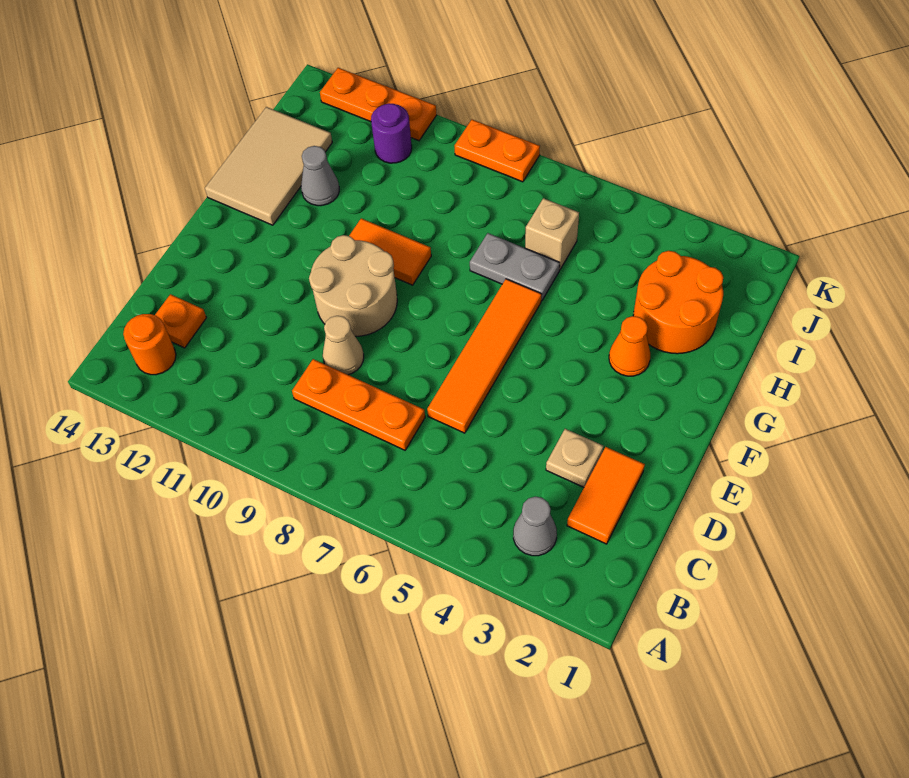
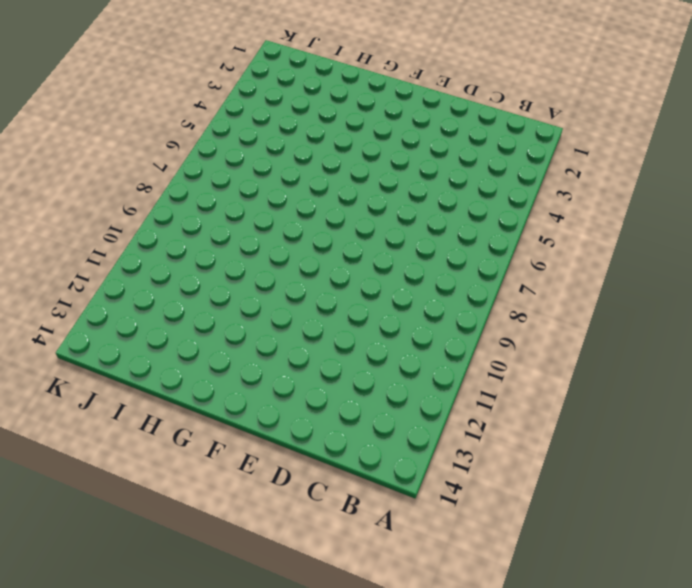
none -> grey 1x1 cone [513,497,557,556]
none -> orange 1x1 round brick [123,314,176,375]
none -> orange 1x2 tile [567,447,645,544]

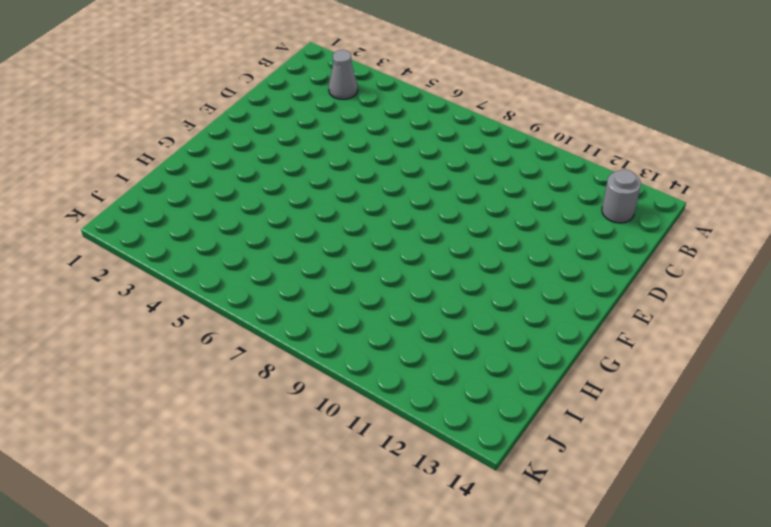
grey 1x1 round brick [602,170,641,223] -> orange 1x1 round brick [123,314,176,375]
none -> orange 1x2 tile [567,447,645,544]
none -> orange 1x3 plate [292,359,425,450]
none -> orange 1x1 plate [155,294,207,348]

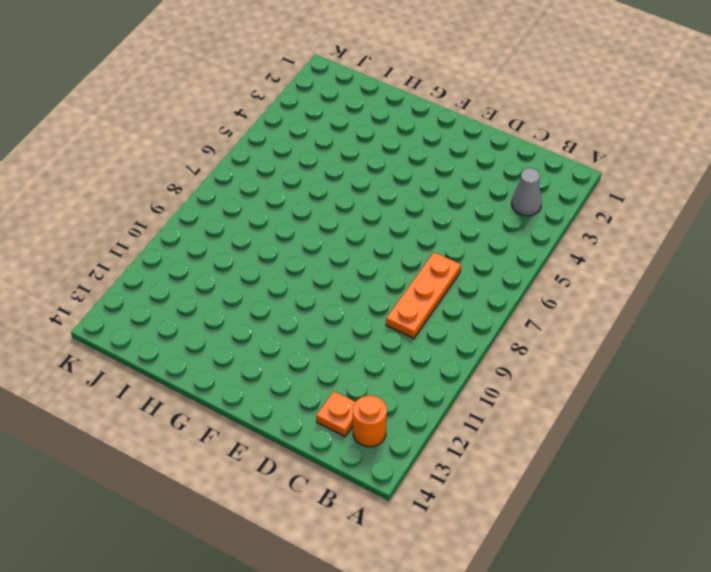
none -> orange 1x2 tile [567,447,645,544]
none -> tan 1x1 plate [546,429,603,487]
none -> orange 1x4 tile [427,279,541,433]

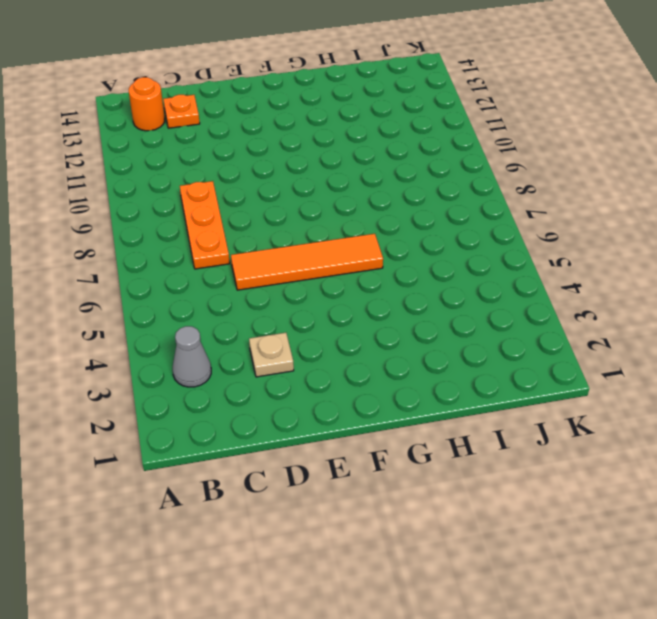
none -> orange 1x2 tile [567,447,645,544]
none -> tan 1x1 cone [323,316,364,375]
none -> tan 2x2 round brick [309,235,397,336]

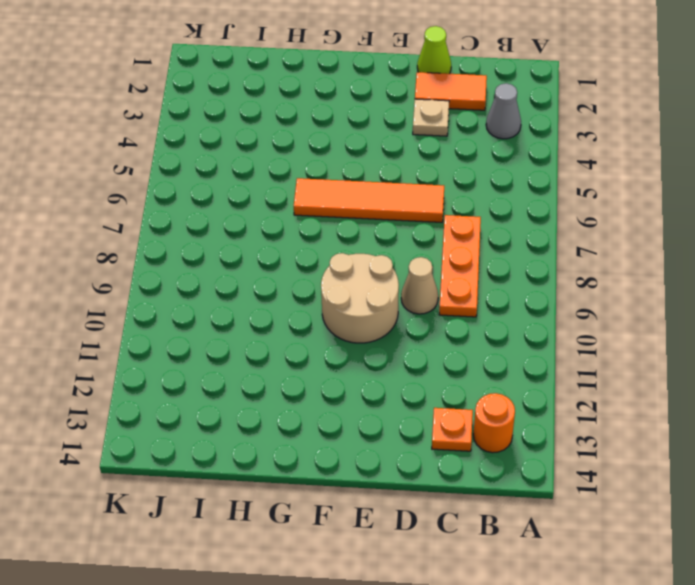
lime 1x1 cone [417,26,451,74] -> none
none -> orange 1x1 cone [609,316,650,376]
none -> orange 1x2 tile [349,218,431,285]
none -> tan 2x3 tile [205,107,332,225]

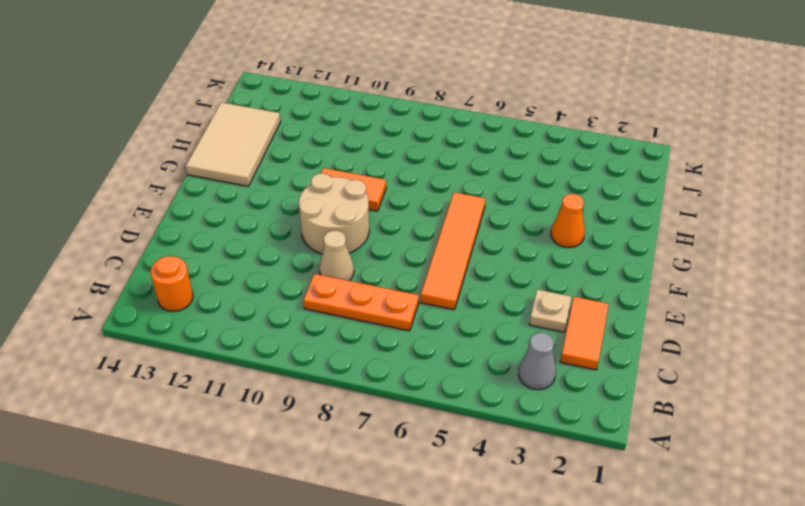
none -> orange 1x1 plate [155,294,207,348]
none -> orange 2x2 round brick [633,251,723,354]
none -> grey 1x2 plate [470,233,560,301]

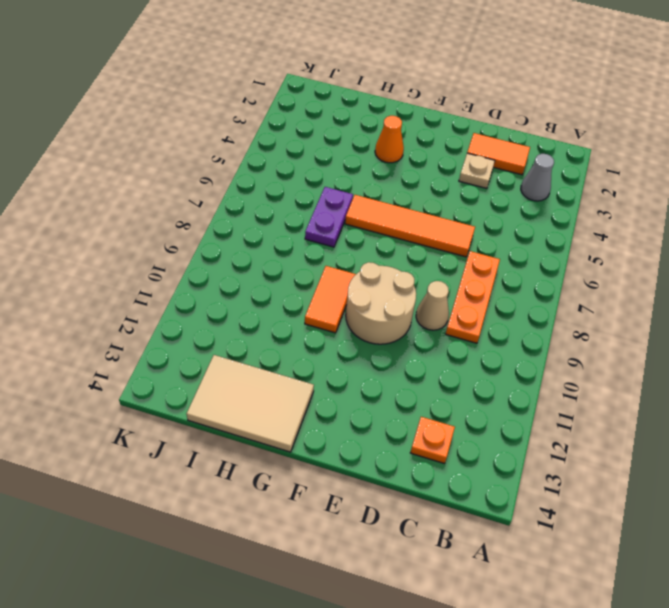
purple 1x2 plate [305,187,353,247] -> grey 1x2 plate [470,233,560,301]
none -> orange 1x1 round brick [123,314,176,375]
none -> orange 2x2 round brick [633,251,723,354]
none -> grey 1x1 cone [301,146,339,206]

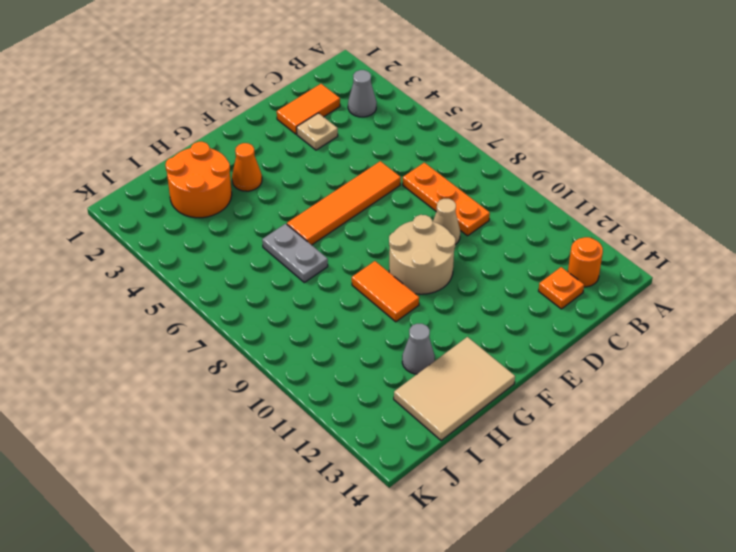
none -> tan 1x1 brick [525,198,579,270]
none -> purple 1x1 round brick [371,103,412,163]
none -> orange 1x2 plate [454,120,540,182]

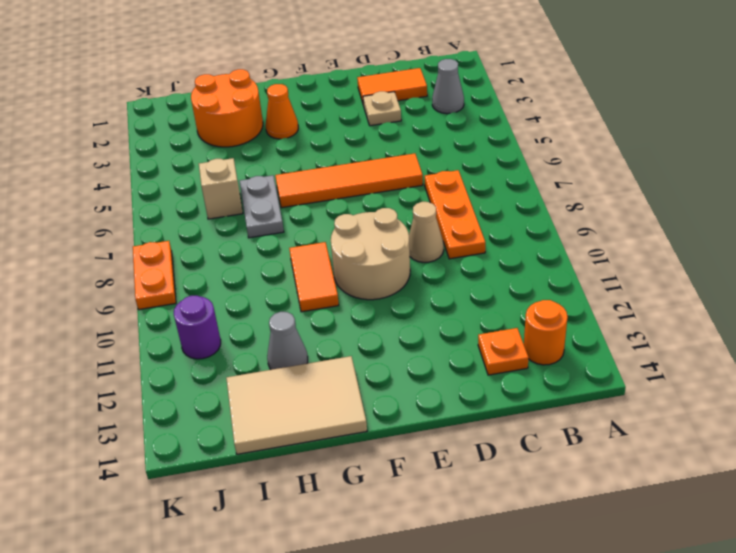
none -> orange 1x3 plate [320,68,437,141]

